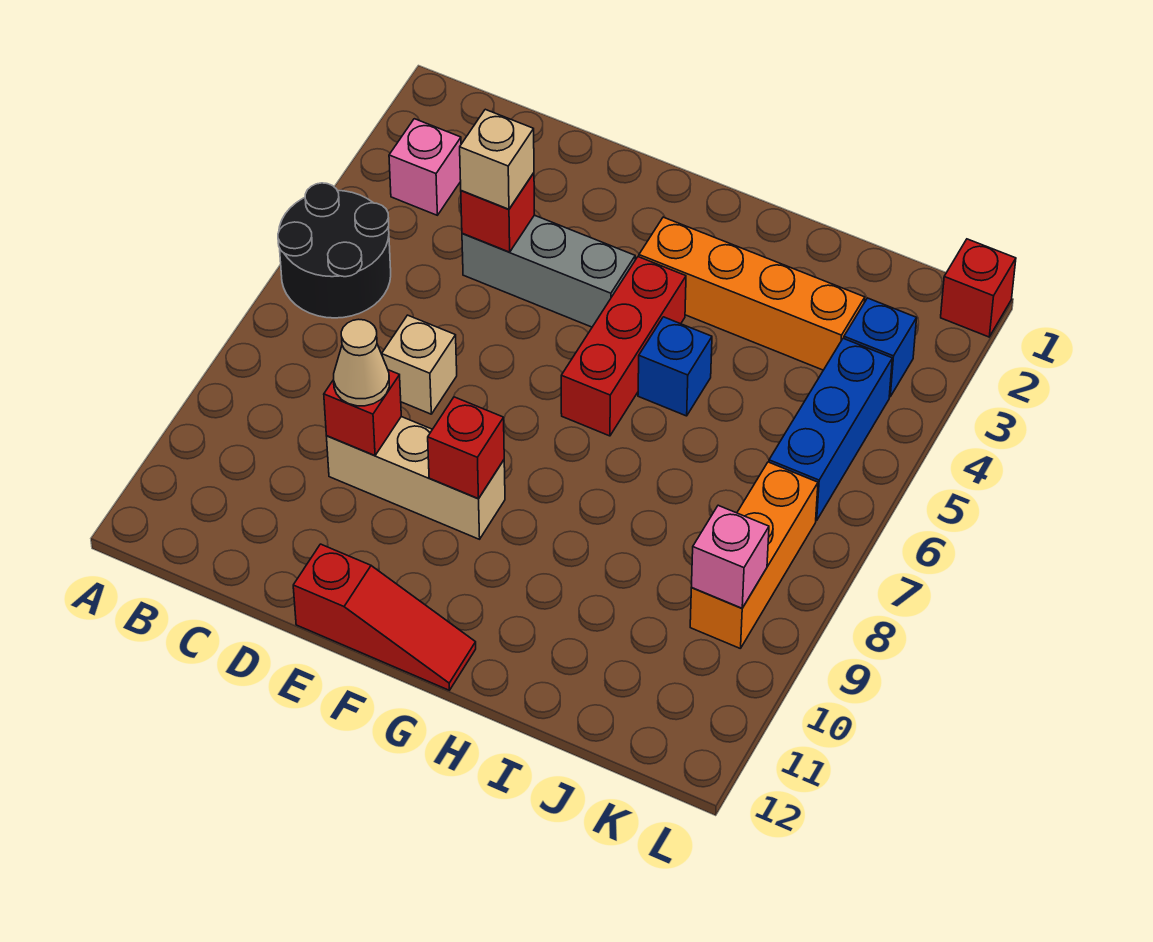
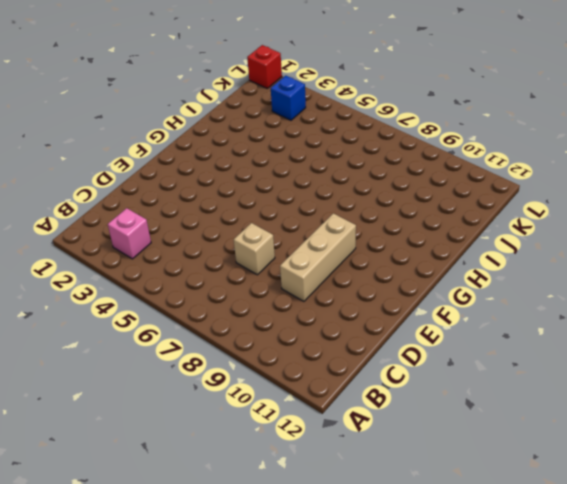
none -> black 2x2 round brick [278,183,391,318]
none -> grey 1x3 brick [462,215,635,327]
none -> red 1x3 slope [293,544,476,690]

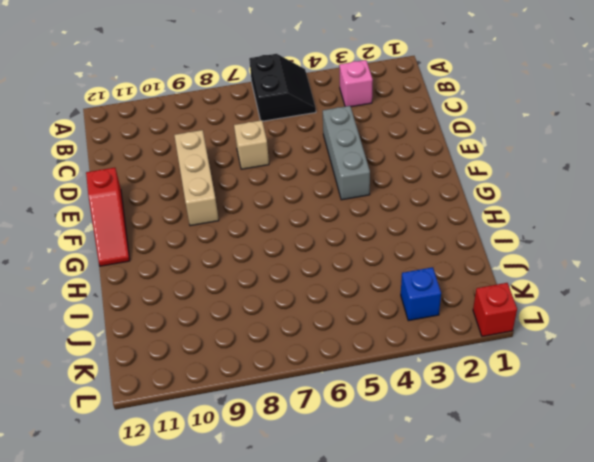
black 2x2 slope [249,54,316,121] -> black 2x2 round brick [278,183,391,318]
none -> orange 1x4 brick [639,217,865,370]
none -> red 1x3 brick [561,257,686,436]
none -> blue 1x1 brick [638,317,712,416]

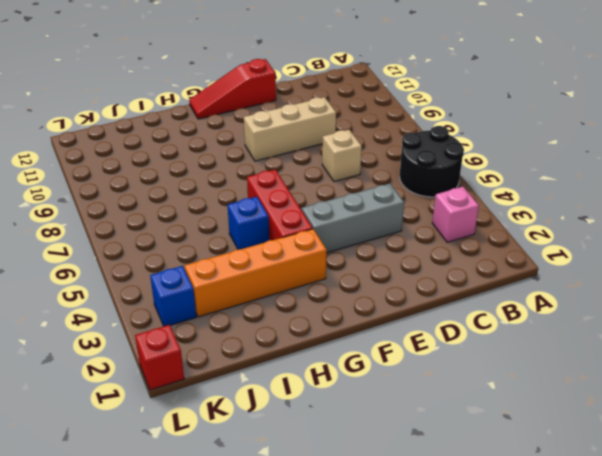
none -> blue 1x3 brick [769,338,892,521]
none -> orange 1x3 brick [690,462,818,649]
none -> red 1x1 brick [461,173,535,252]

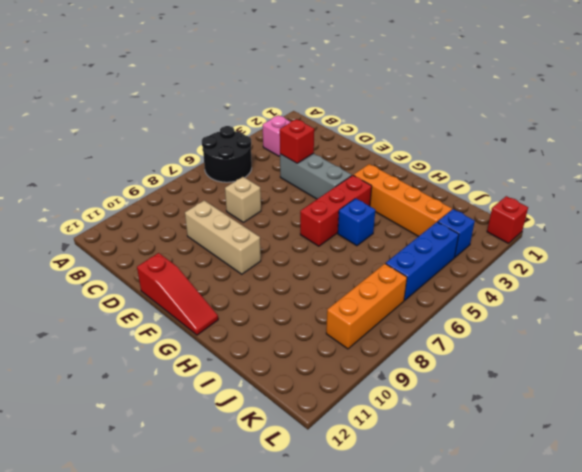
none -> red 1x1 brick [324,370,401,455]
none -> red 1x1 brick [428,397,504,499]
none -> pink 1x1 brick [692,505,769,608]

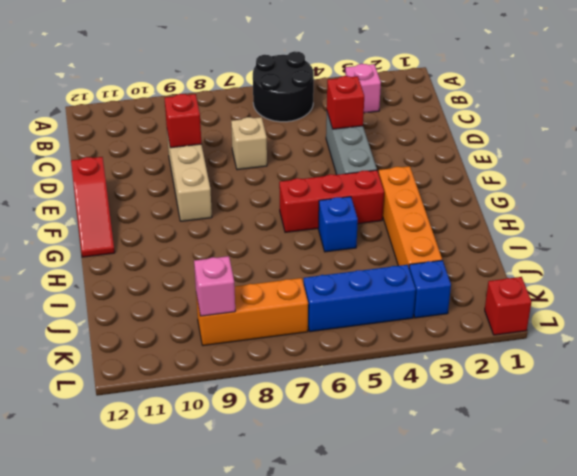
none -> red 1x1 brick [428,397,504,499]
none -> tan 1x1 brick [460,109,534,209]
none -> tan 1x1 cone [334,319,389,406]

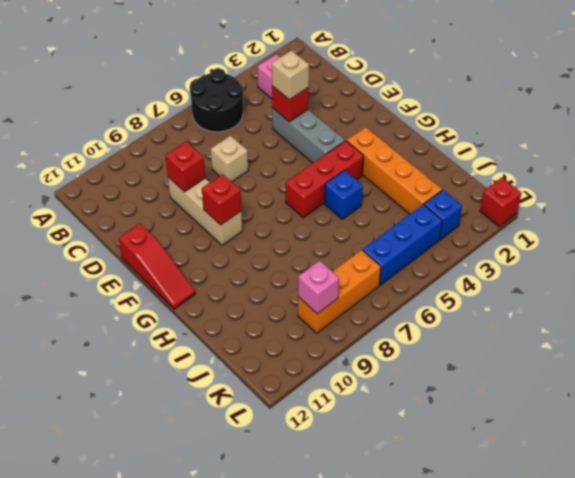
none -> tan 1x1 cone [334,319,389,406]

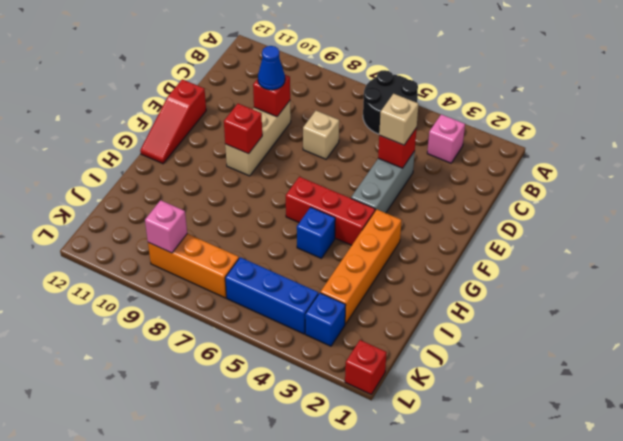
blue 1x1 cone [258,46,285,90] -> tan 1x1 cone [334,319,389,406]

